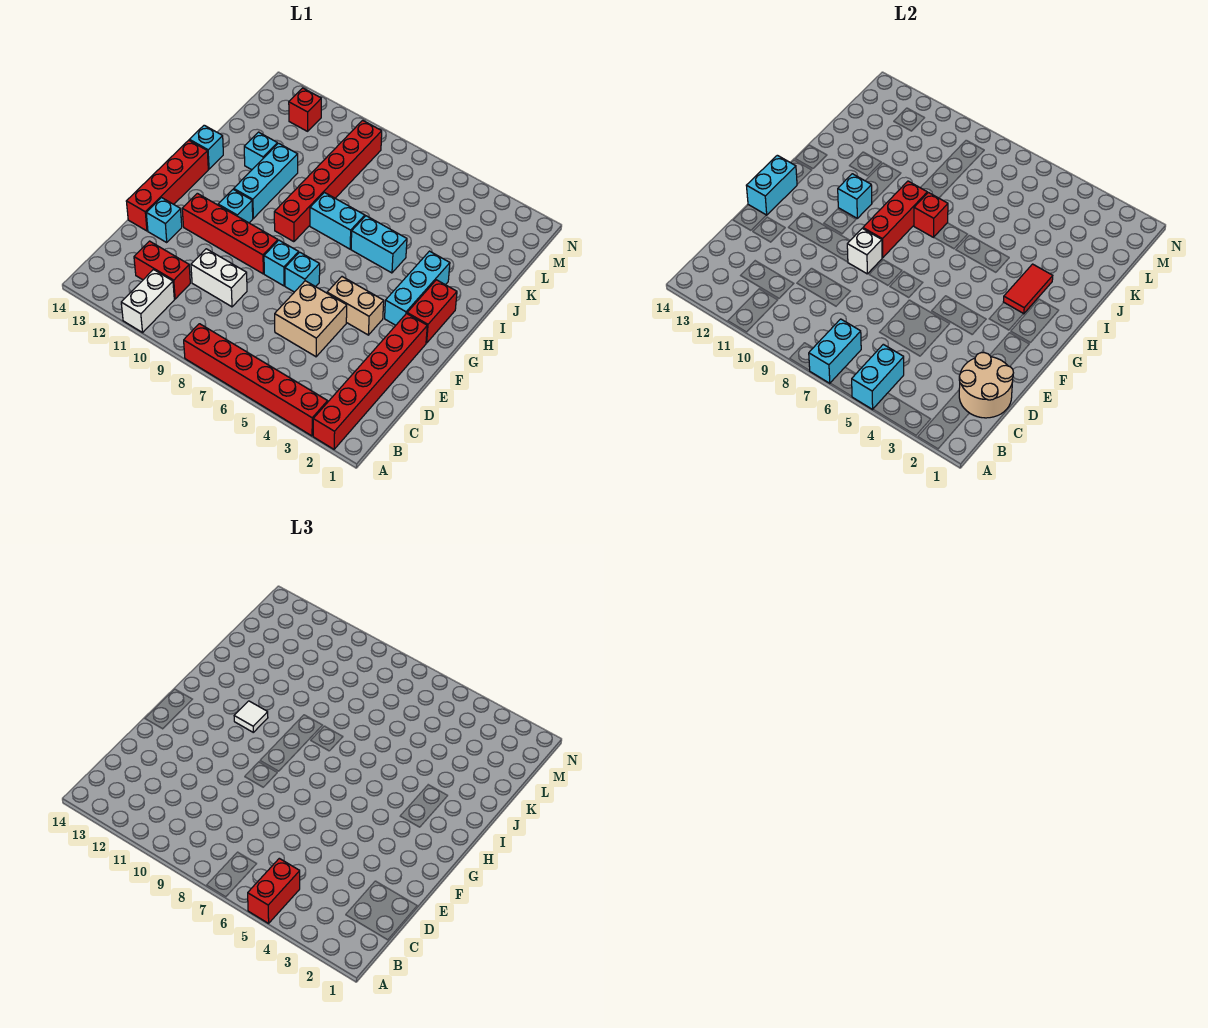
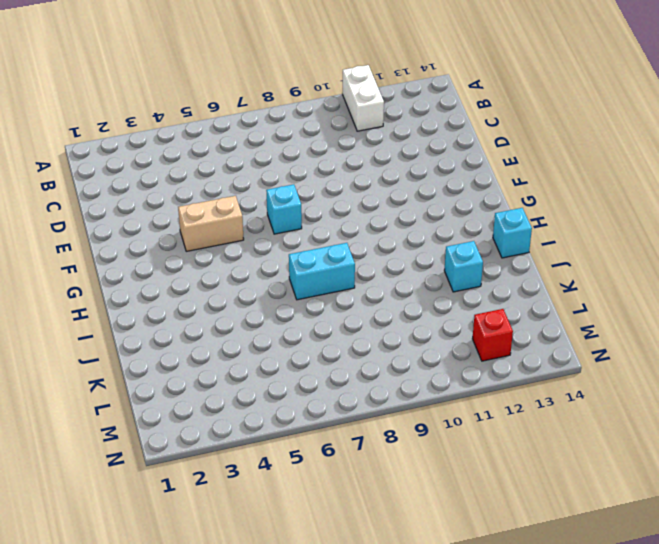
none -> red 1x6 brick [313,314,427,449]
none -> red 1x6 brick [184,324,328,436]
none -> red 1x2 brick [134,241,190,299]
none -> tan 2x2 brick [275,281,347,357]

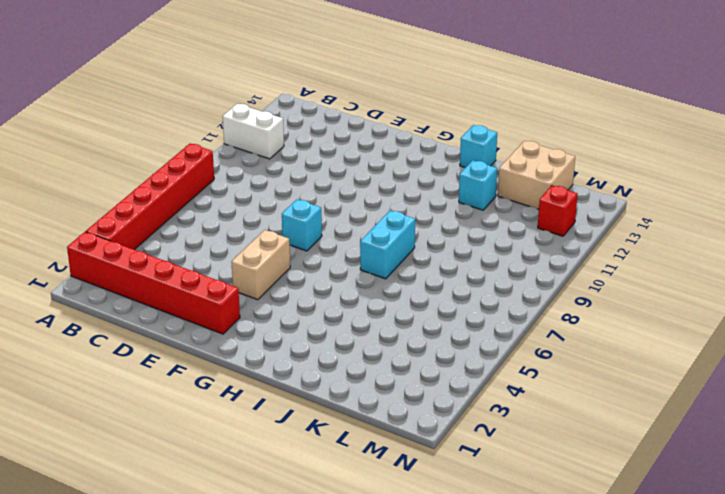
tan 2x2 brick [498,141,575,209] -> tan 2x2 brick moved to [275,281,347,357]
none -> red 1x2 brick [134,241,190,299]
none -> white 1x2 brick [191,249,247,307]
none -> cyan 1x1 brick [146,198,182,242]
none -> red 1x4 brick [126,140,208,231]

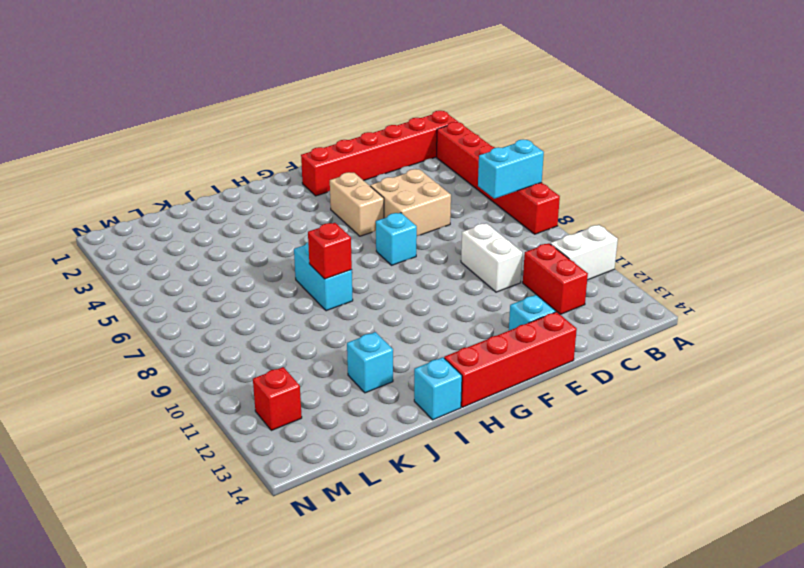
none -> cyan 1x1 brick [264,240,299,286]
none -> red 1x4 brick [182,193,278,274]
none -> red 1x2 brick [407,280,457,343]
none -> cyan 1x3 brick [385,251,450,325]

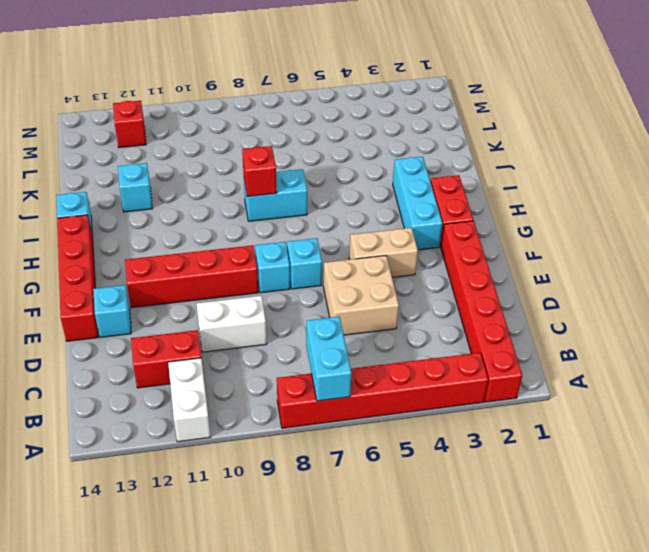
none -> cyan 1x1 brick [218,189,253,223]
none -> red 1x6 brick [274,120,382,242]
none -> cyan 1x3 brick [234,143,298,218]
none -> cyan 1x2 brick [351,216,407,273]

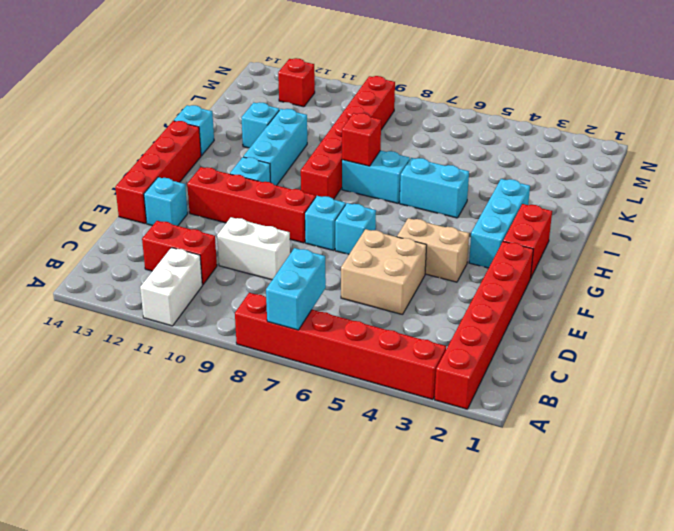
none -> cyan 1x2 brick [852,344,904,409]
none -> tan 2x2 round brick [959,352,1013,418]
none -> white 1x1 brick [847,228,882,274]
none -> cyan 1x2 brick [746,155,797,215]

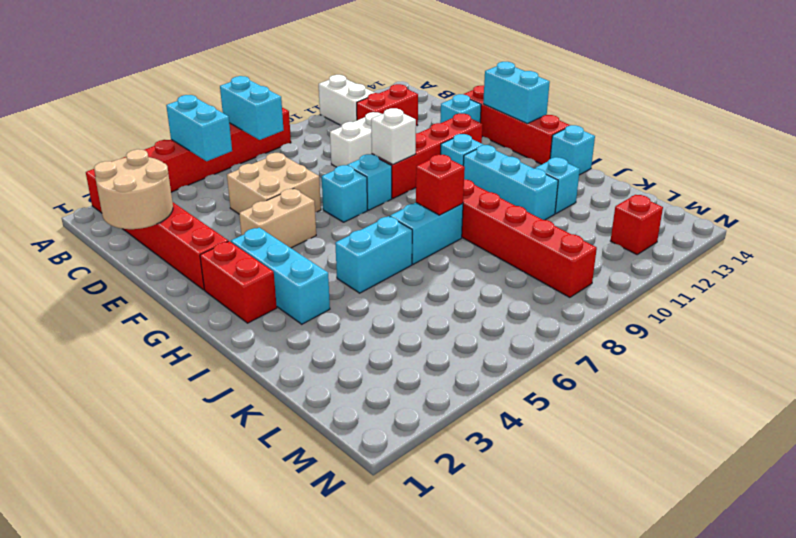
none -> red 1x3 brick [863,181,927,258]
none -> red 1x2 tile [1003,264,1053,314]
none -> cyan 1x1 brick [838,174,872,218]
none -> red 1x2 brick [248,858,300,923]

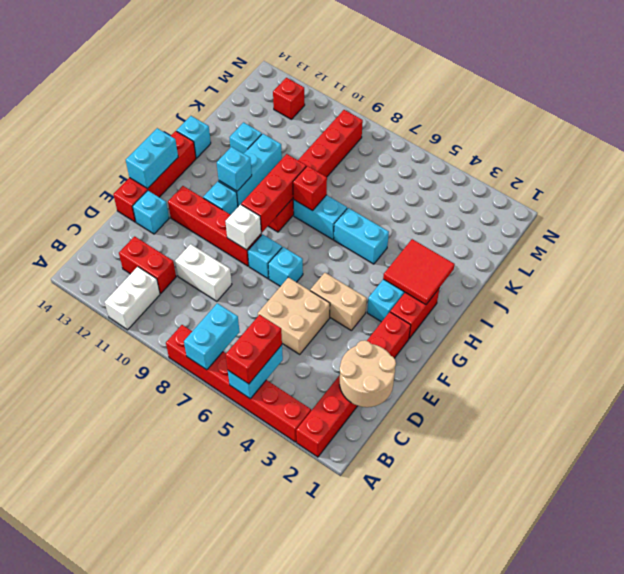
red 2x2 tile [383,239,455,305] -> red 1x2 tile [1003,264,1053,314]
none -> white 1x1 tile [234,701,268,732]

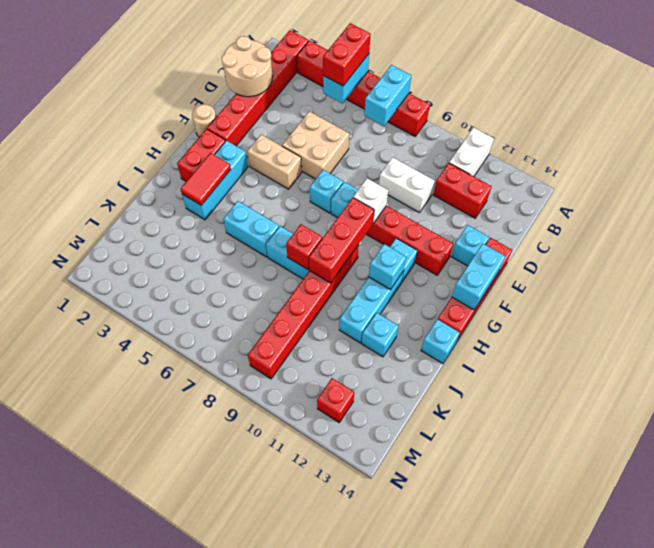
tan 1x1 round brick [192,104,216,137] -> none
none -> white 1x1 tile [234,701,268,732]

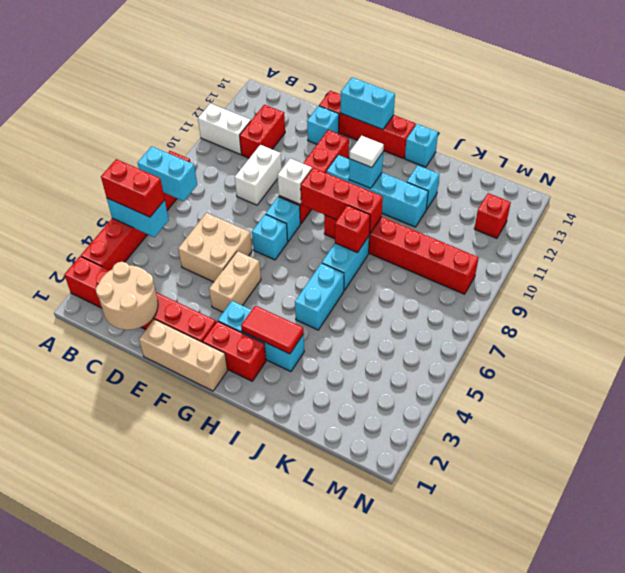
tan 1x3 brick [139,319,228,391] -> none

